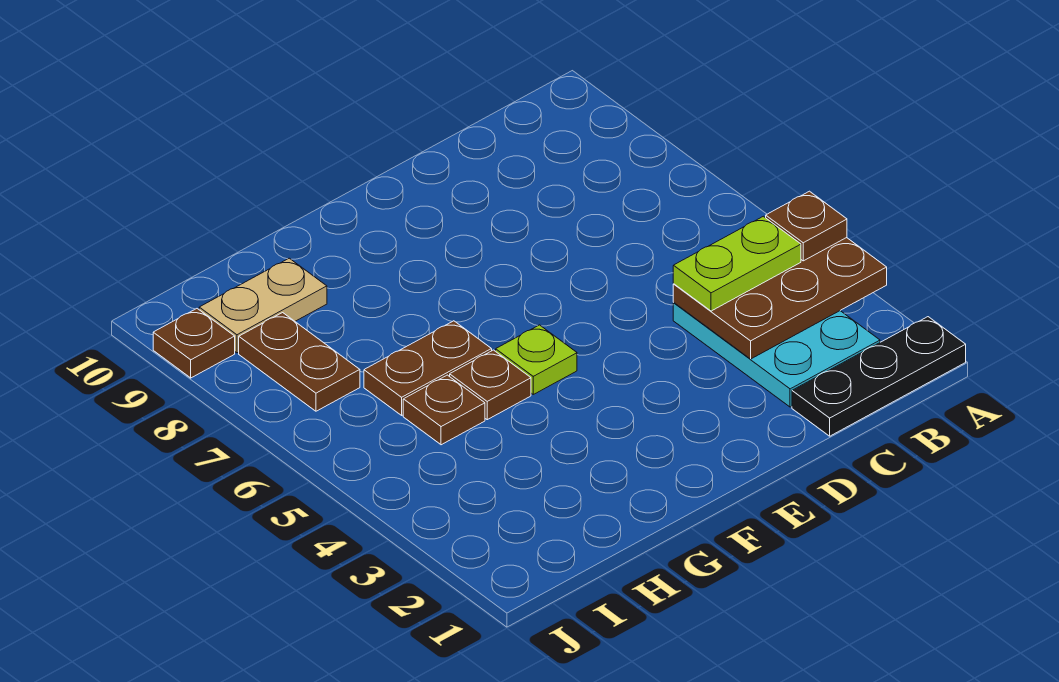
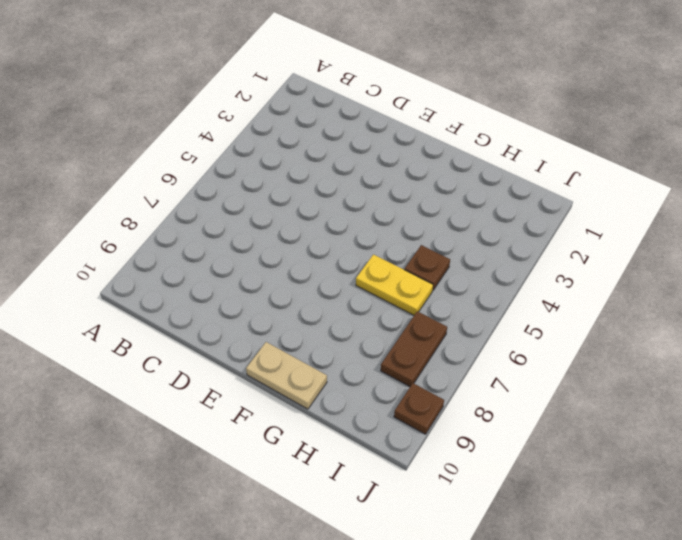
tan 1x2 plate [246,342,327,409] -> tan 1x2 plate moved to [199,258,327,353]
yellow 1x2 plate [356,255,433,315] -> brown 1x2 plate [364,321,492,415]
none -> black 1x3 plate [792,317,966,436]
none -> cyan 2x3 plate [673,303,880,407]
none -> lime 1x1 plate [496,325,577,394]

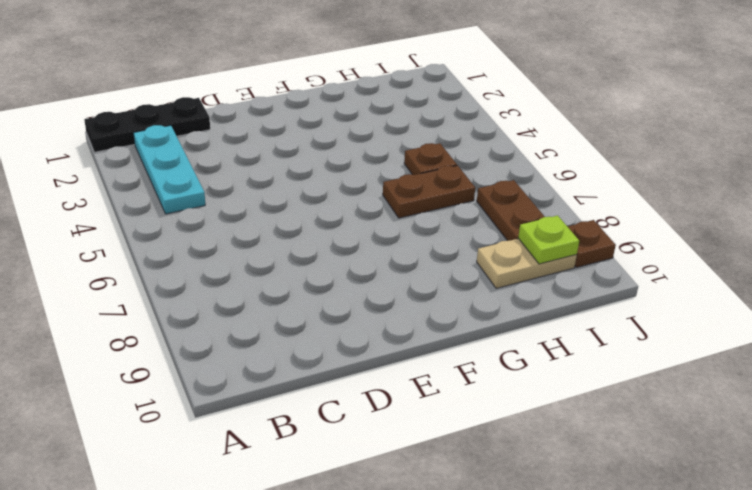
cyan 1x3 plate [134,125,205,214] -> cyan 2x3 plate [673,303,880,407]
lime 1x1 plate [518,215,579,264] -> lime 1x1 plate moved to [496,325,577,394]
none -> brown 1x1 plate [450,350,531,420]
none -> brown 2x3 plate [673,238,887,359]
none -> brown 1x1 plate [766,191,847,261]

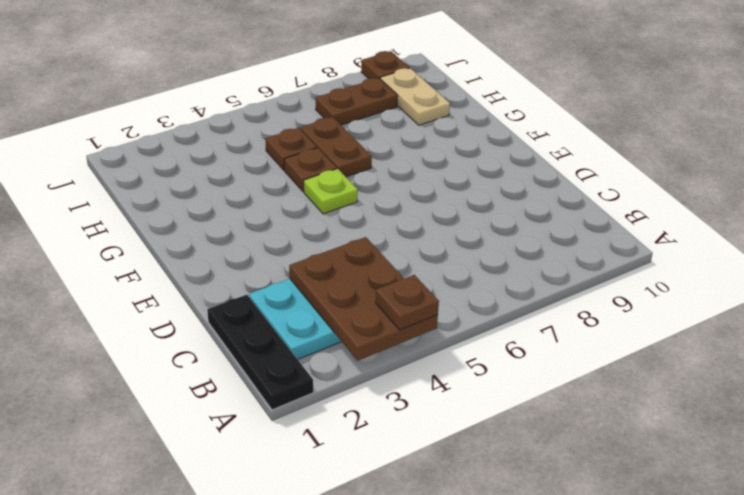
none -> lime 1x2 plate [673,216,801,311]

